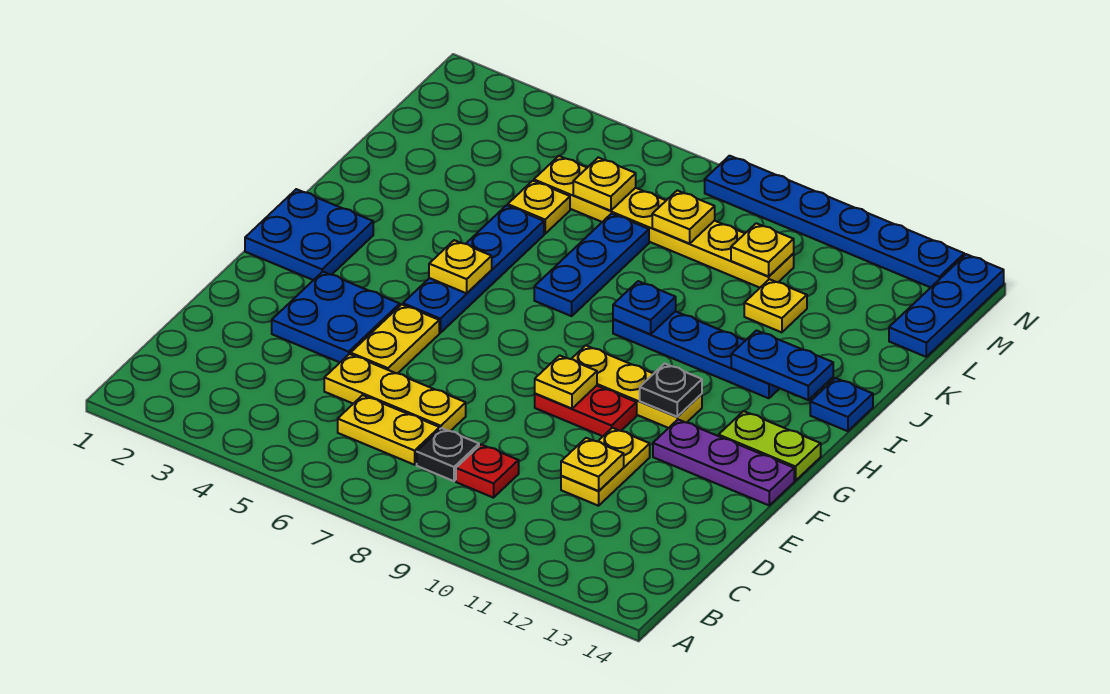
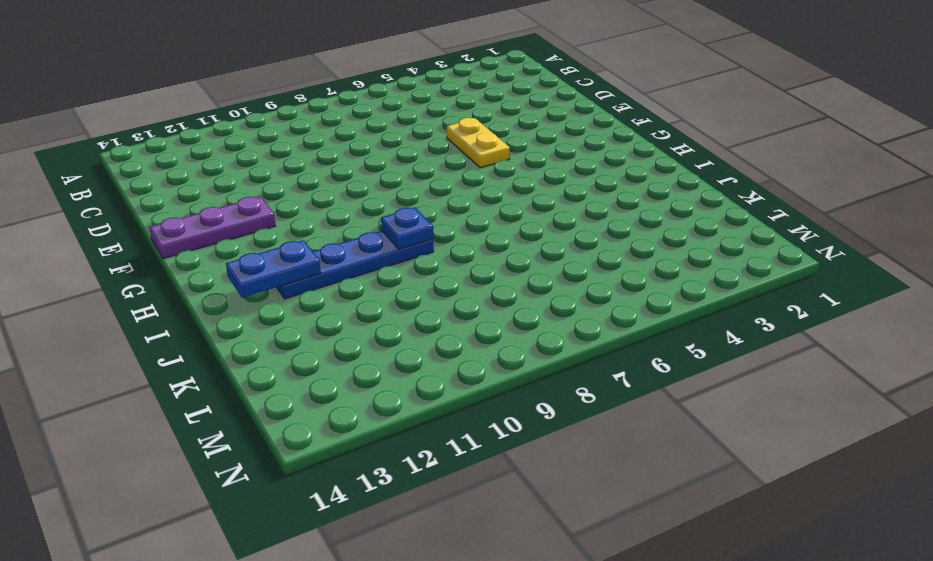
none -> yellow 1x2 plate [338,395,440,465]
none -> black 1x1 plate [417,428,479,481]
none -> red 1x1 plate [456,444,519,498]
none -> yellow 1x3 plate [324,354,466,431]

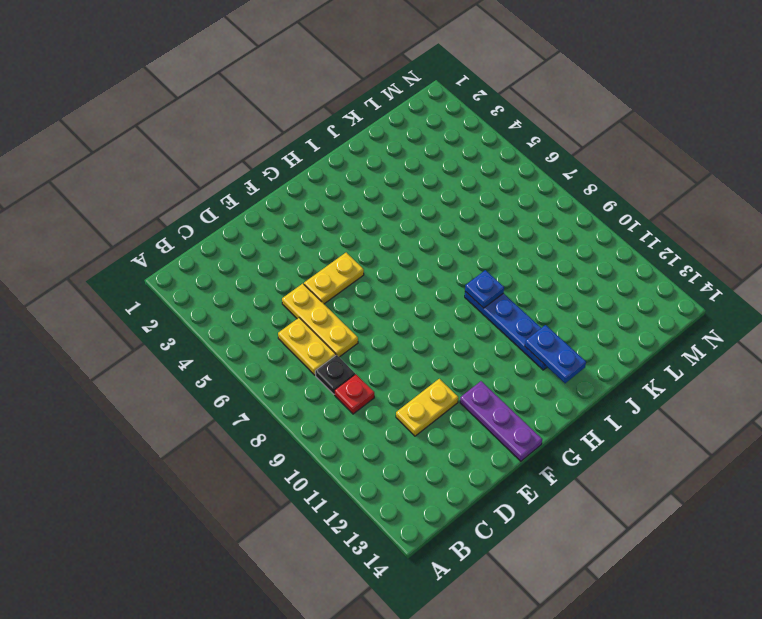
none -> blue 2x2 plate [272,272,400,362]
none -> red 1x2 plate [535,386,637,436]
none -> blue 2x2 plate [245,189,373,280]
none -> blue 1x4 plate [403,205,544,333]

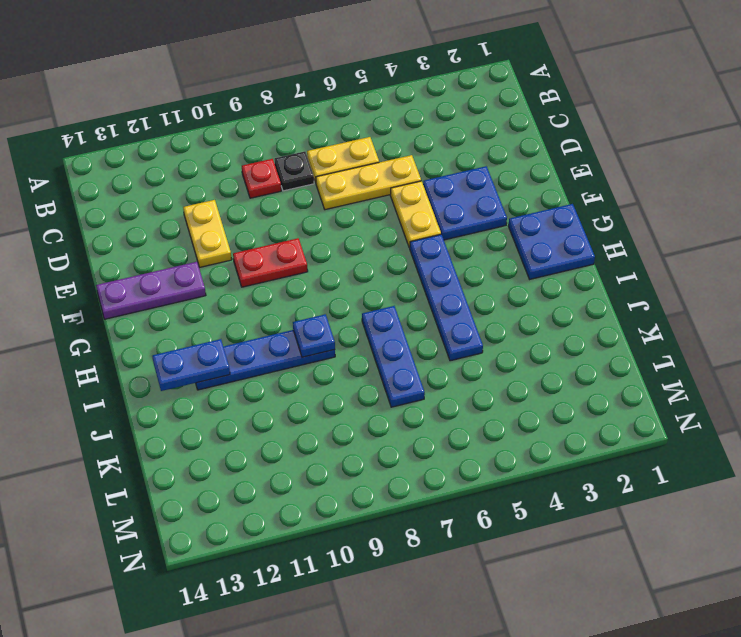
none -> yellow 1x3 plate [572,345,702,428]
none -> lime 1x2 plate [719,411,821,481]
none -> blue 1x1 plate [810,378,873,431]
none -> yellow 1x1 plate [508,181,570,234]

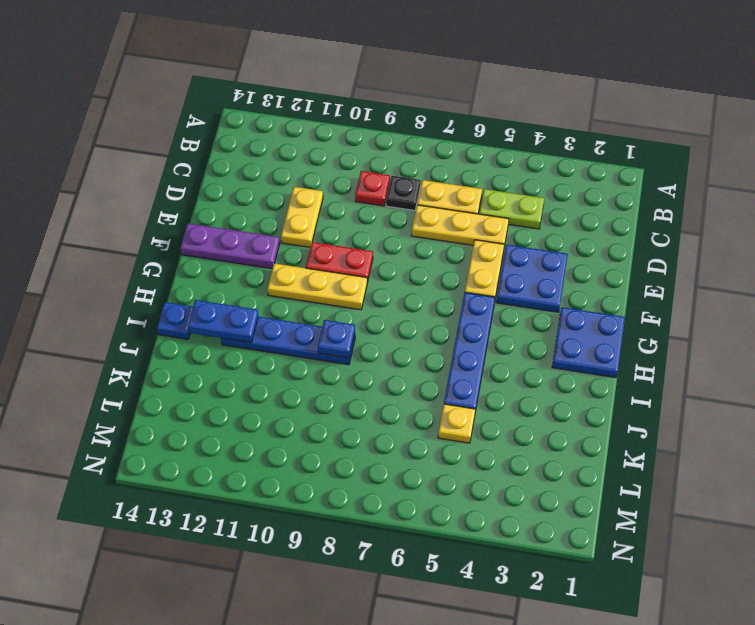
lime 1x2 plate [479,189,544,229] -> lime 1x2 plate moved to [719,411,821,481]
none -> blue 1x3 plate [534,214,649,316]
none -> yellow 1x1 plate [744,279,807,332]
none -> yellow 1x6 plate [534,156,794,288]
none -> blue 1x3 plate [889,254,1004,357]

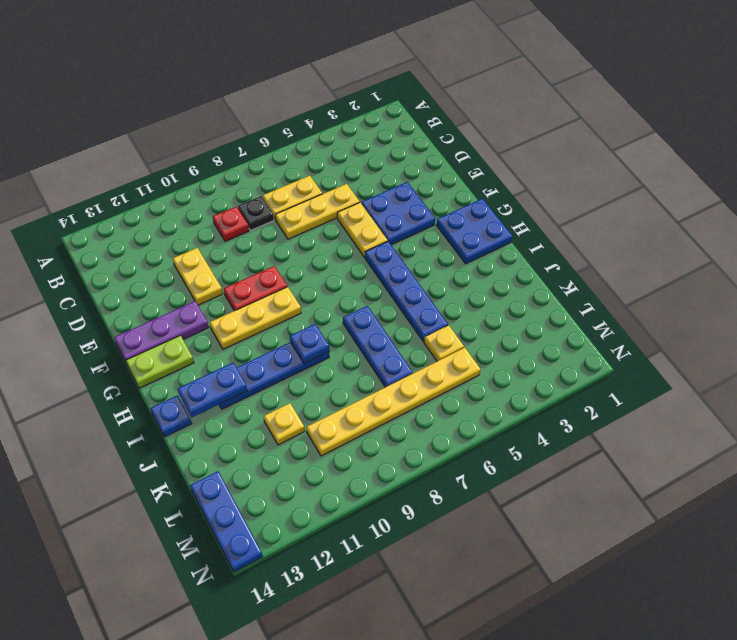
none -> blue 1x6 plate [705,156,964,287]
none -> yellow 1x1 plate [561,438,624,491]
none -> yellow 1x1 plate [535,355,597,409]
none -> black 1x1 plate [640,363,702,417]

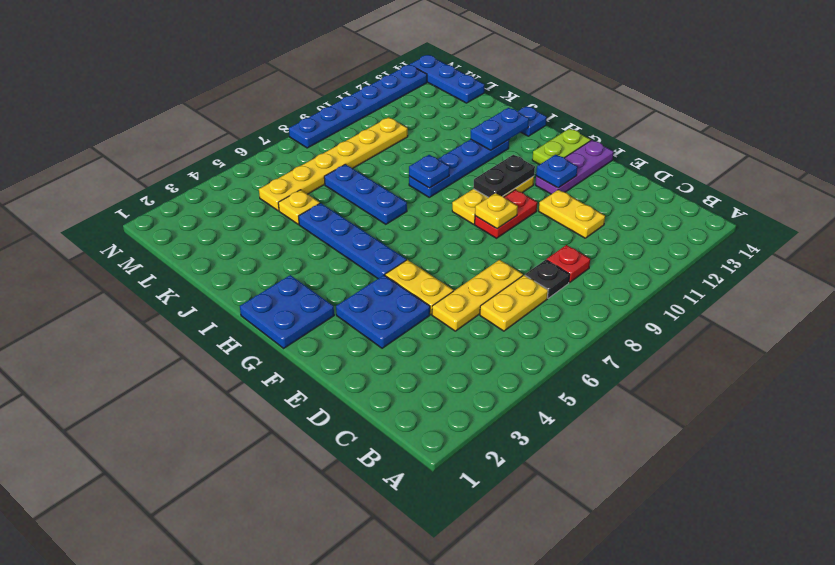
blue 1x1 plate [536,155,577,188] -> none
black 1x2 plate [473,155,535,198] -> black 1x1 plate [640,363,702,417]
none -> yellow 1x1 plate [744,279,807,332]
none -> yellow 1x1 plate [561,438,624,491]
none -> yellow 1x1 plate [429,240,492,293]
none -> yellow 1x1 plate [573,158,636,211]

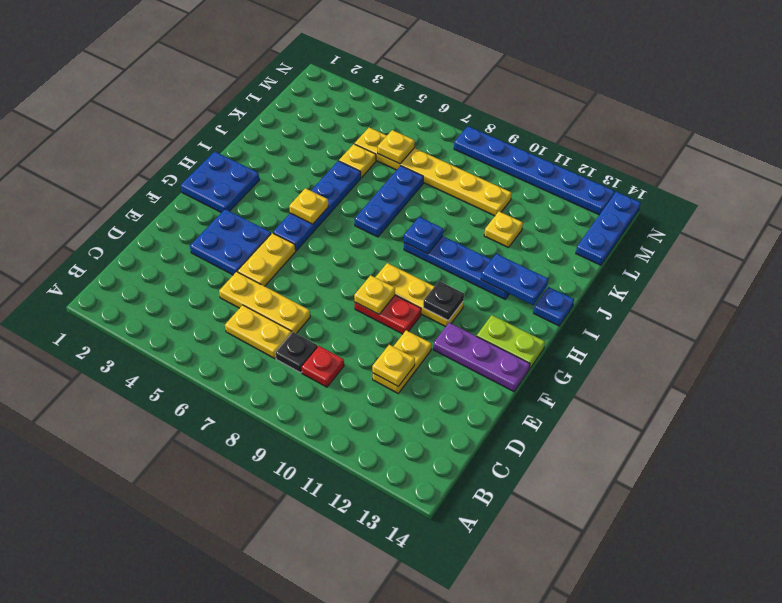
none -> yellow 1x1 plate [652,190,715,244]
none -> yellow 1x1 plate [731,223,794,276]

